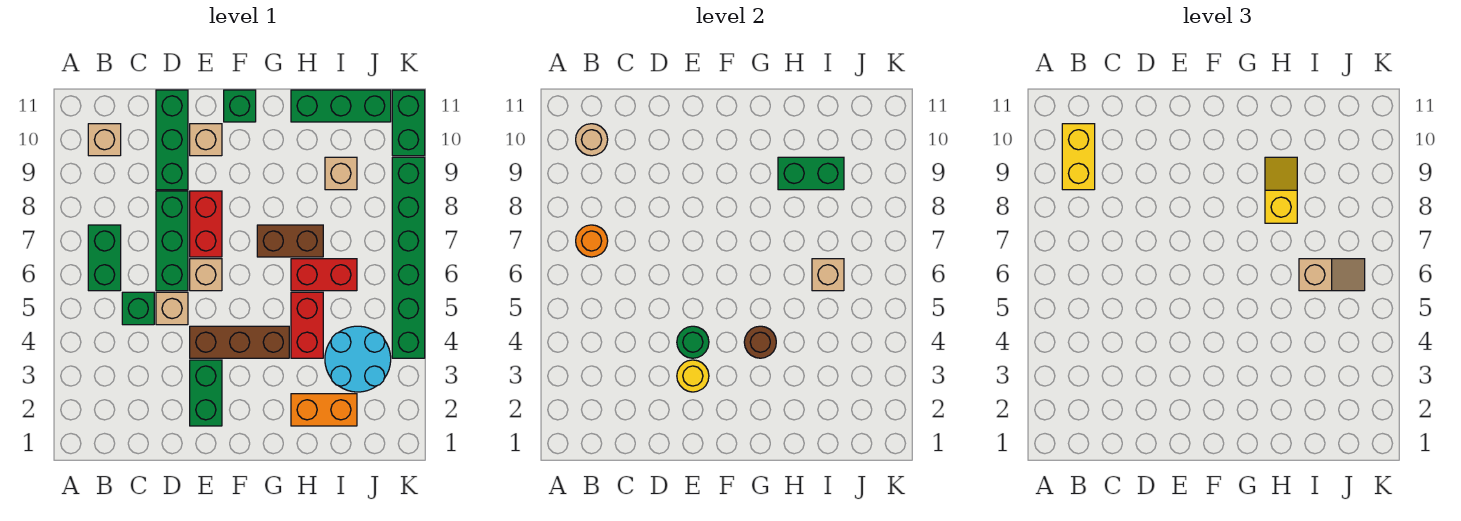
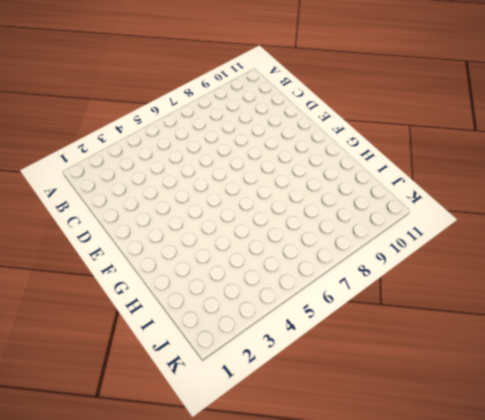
none -> green 1x2 brick [88,225,121,291]
none -> tan 1x1 brick [88,124,121,156]
none -> green 1x1 brick [122,292,154,325]
none -> tan 1x1 brick [156,292,188,325]

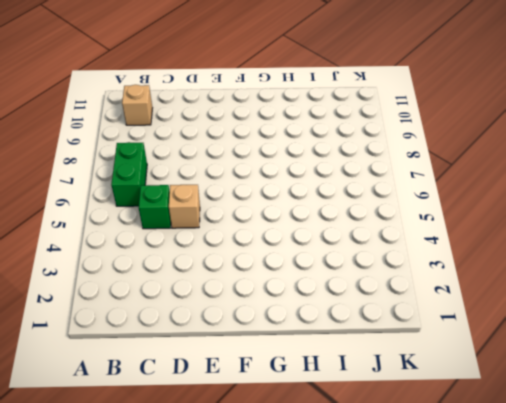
none -> green 1x3 brick [156,191,188,291]
none -> green 1x3 brick [156,90,188,190]
none -> green 1x2 brick [190,360,222,426]
none -> brown 1x3 brick [190,326,289,358]

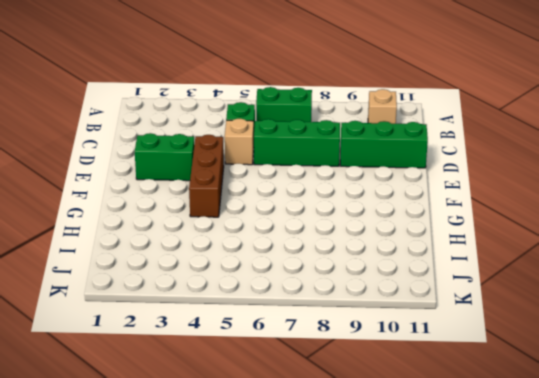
none -> tan 1x1 brick [190,259,222,291]
none -> red 1x2 brick [190,191,222,257]
none -> tan 1x1 brick [190,124,222,156]
none -> green 1x1 brick [224,90,256,122]

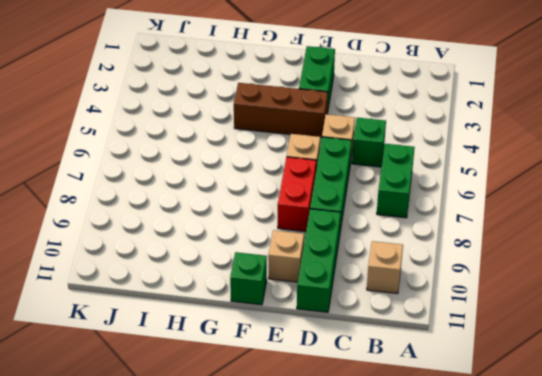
none -> brown 1x2 brick [257,225,323,257]
none -> orange 1x2 brick [291,394,357,426]
none -> red 1x2 brick [291,292,323,358]
none -> red 1x2 brick [291,259,357,291]

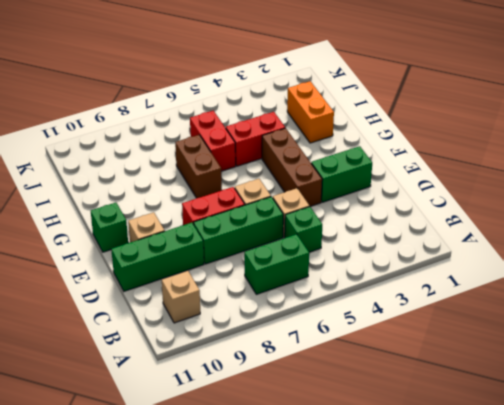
none -> green 1x3 brick [291,90,391,122]
none -> cyan 2x2 round brick [325,326,391,392]
none -> tan 1x1 brick [325,157,357,190]
none -> green 1x6 brick [392,157,425,358]

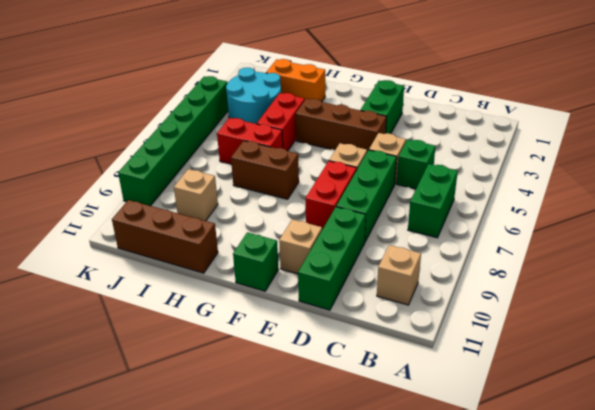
brown 1x3 brick [112,200,218,273] -> green 1x3 brick [291,90,391,122]
none -> green 1x2 brick [392,90,425,156]
none -> orange 1x1 round brick [576,225,608,257]
none -> tan 1x1 round brick [576,124,608,156]
none -> yellow 1x1 round brick [677,360,709,392]

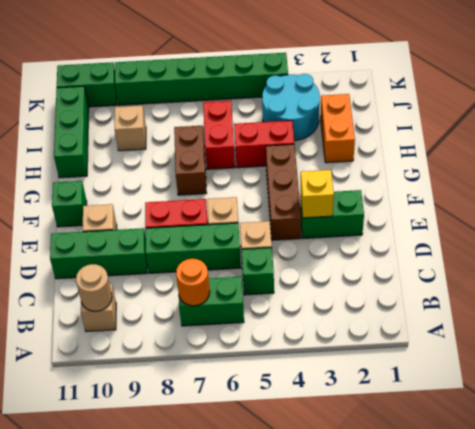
yellow 1x1 brick [301,170,334,218] -> yellow 1x1 round brick [677,360,709,392]
none -> green 1x1 round brick [677,326,709,358]
none -> brown 1x1 round brick [744,326,776,358]
none -> green 1x2 brick [778,157,844,190]
none -> tan 1x1 brick [812,259,844,291]

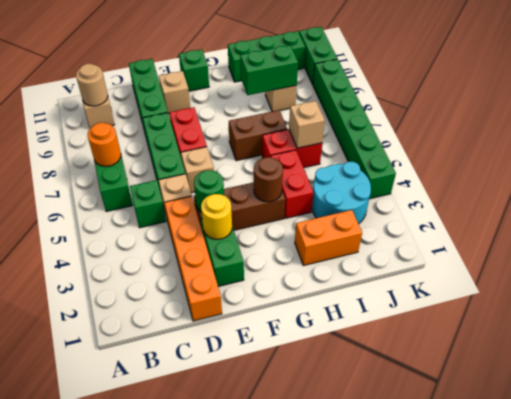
orange 1x4 brick [164,196,222,321] -> none
none -> yellow 1x2 brick [1062,124,1095,190]
none -> yellow 1x2 slope [1265,157,1297,223]
none -> tan 1x2 slope [1299,259,1365,291]

